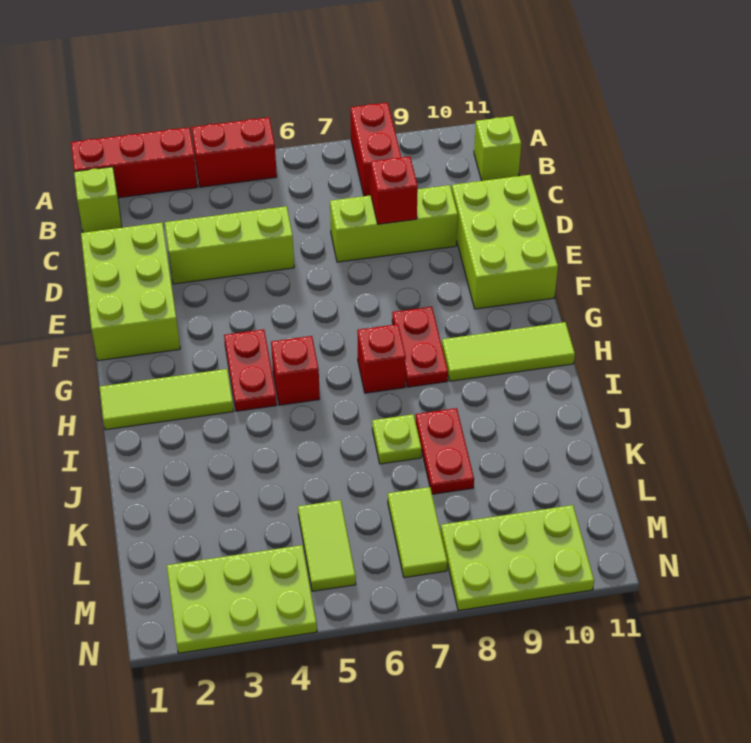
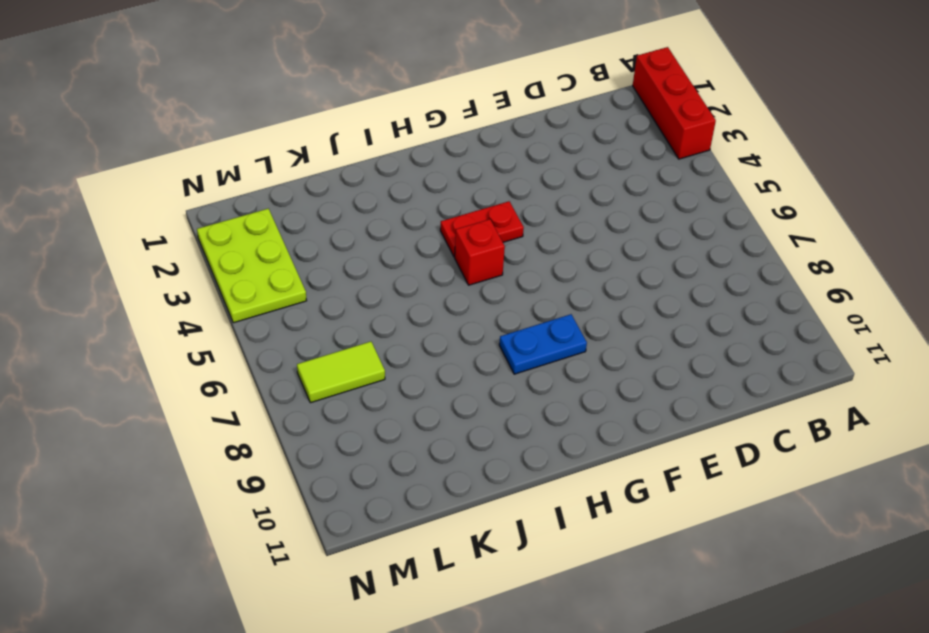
blue 1x2 plate [499,314,587,374] -> red 1x2 plate [392,307,448,387]
none -> red 1x2 brick [192,117,277,187]
none -> red 1x2 brick [351,103,401,196]
none -> lime 1x1 brick [74,167,122,233]

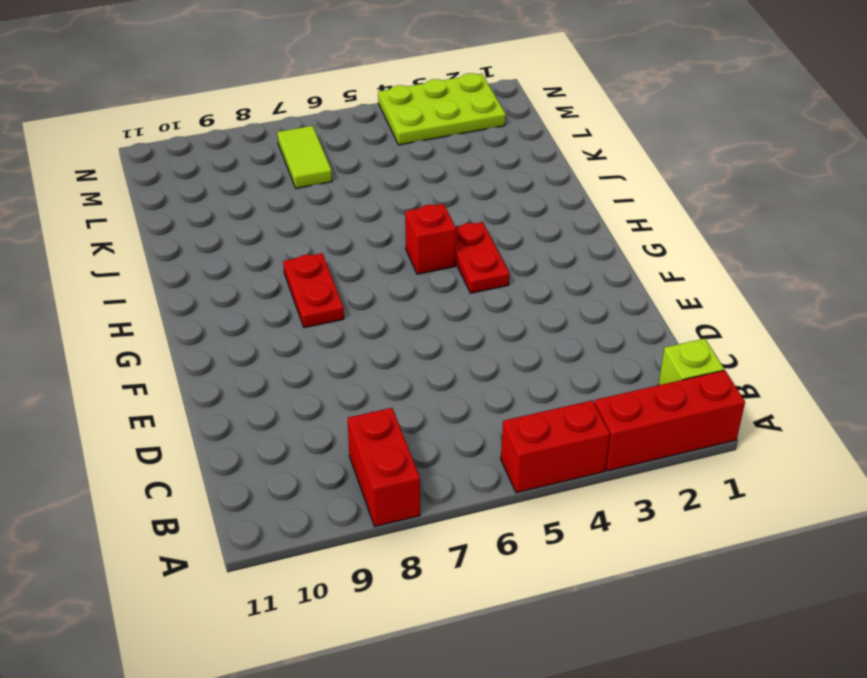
none -> lime 1x1 brick [474,116,521,181]
none -> lime 2x3 brick [81,223,180,361]
none -> lime 1x3 brick [165,206,294,284]

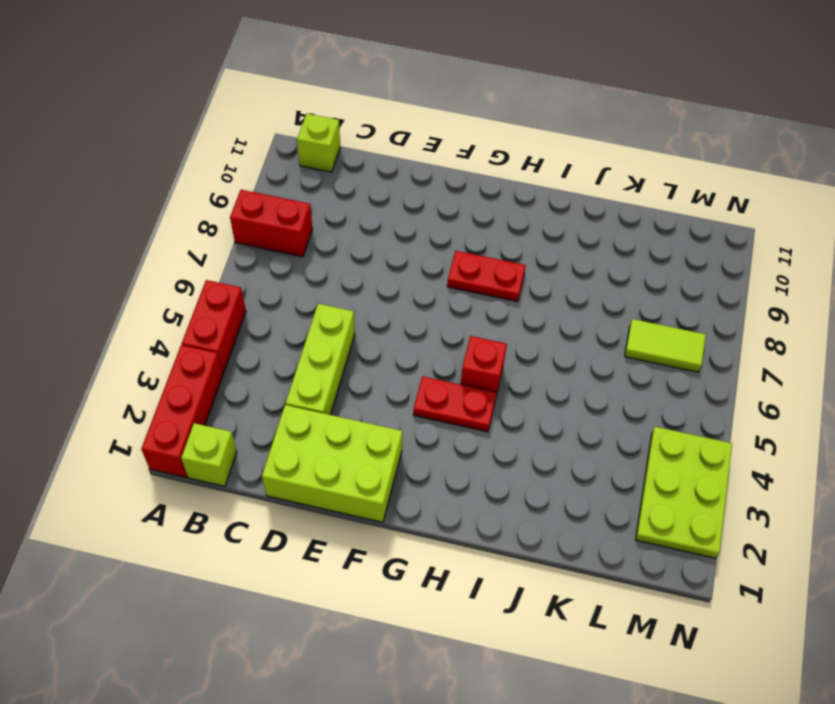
none -> lime 1x3 brick [330,185,458,262]
none -> lime 2x3 brick [452,175,558,309]
none -> lime 1x3 tile [99,369,234,430]

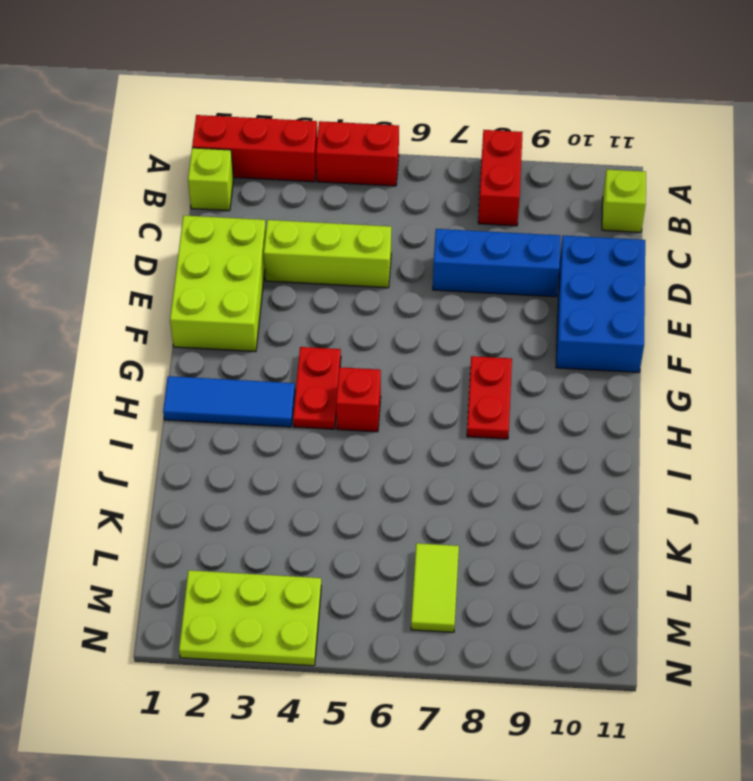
blue 1x3 brick [433,229,561,297] -> lime 1x3 brick [330,185,458,262]
blue 2x3 brick [556,236,645,372] -> lime 2x3 brick [452,175,558,309]
blue 1x3 tile [163,376,295,427] -> lime 1x3 tile [99,369,234,430]
none -> red 1x1 brick [357,324,406,393]
none -> lime 1x3 tile [442,322,575,381]
none -> lime 1x1 plate [372,414,421,464]

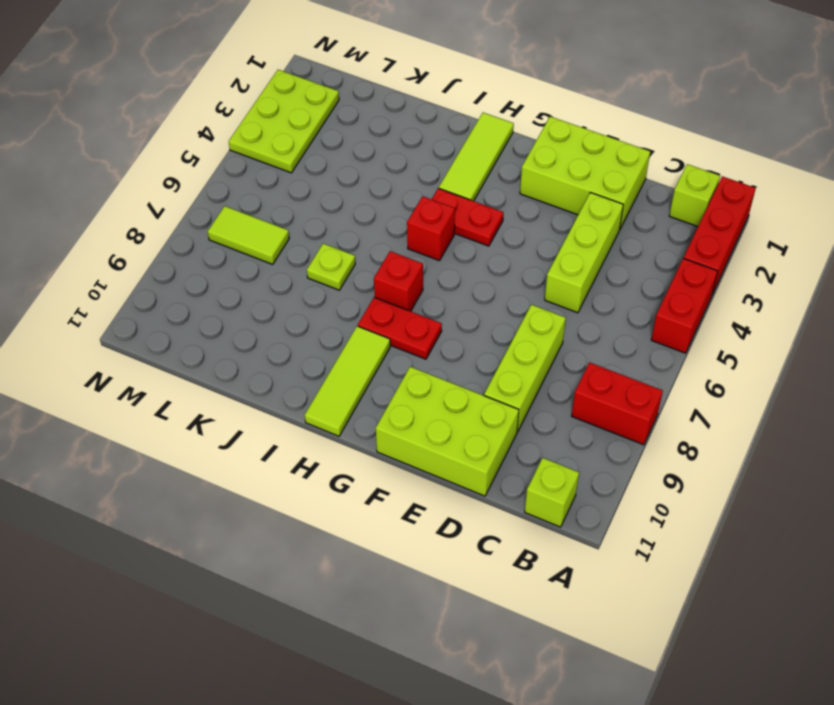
none -> red 1x2 plate [416,408,474,494]
none -> lime 1x2 tile [298,500,356,591]
none -> lime 2x3 plate [441,505,594,611]

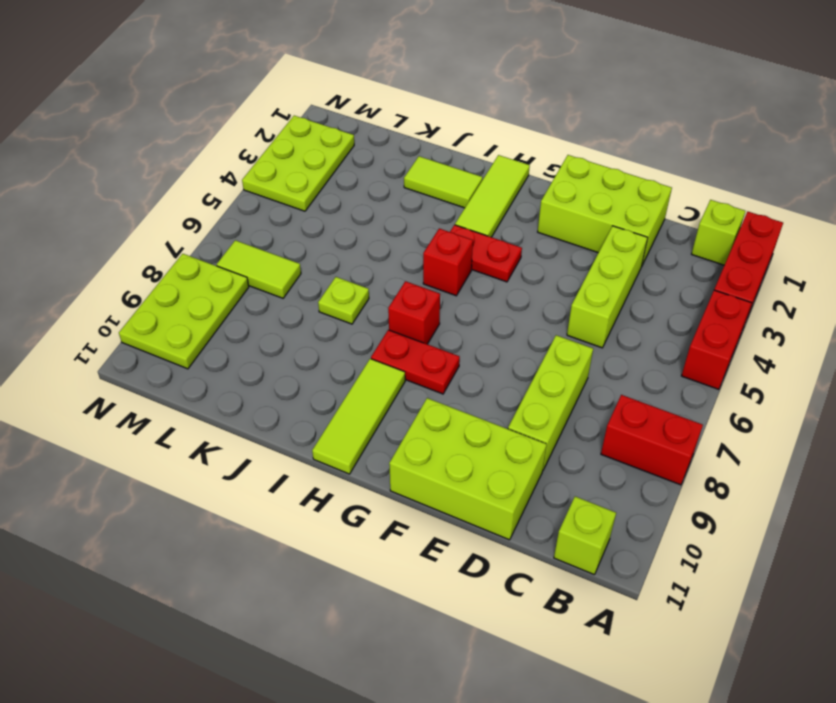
lime 1x2 tile [404,156,483,208] -> lime 1x2 tile moved to [298,500,356,591]
none -> red 1x2 plate [416,408,474,494]
none -> red 1x1 brick [371,156,418,224]

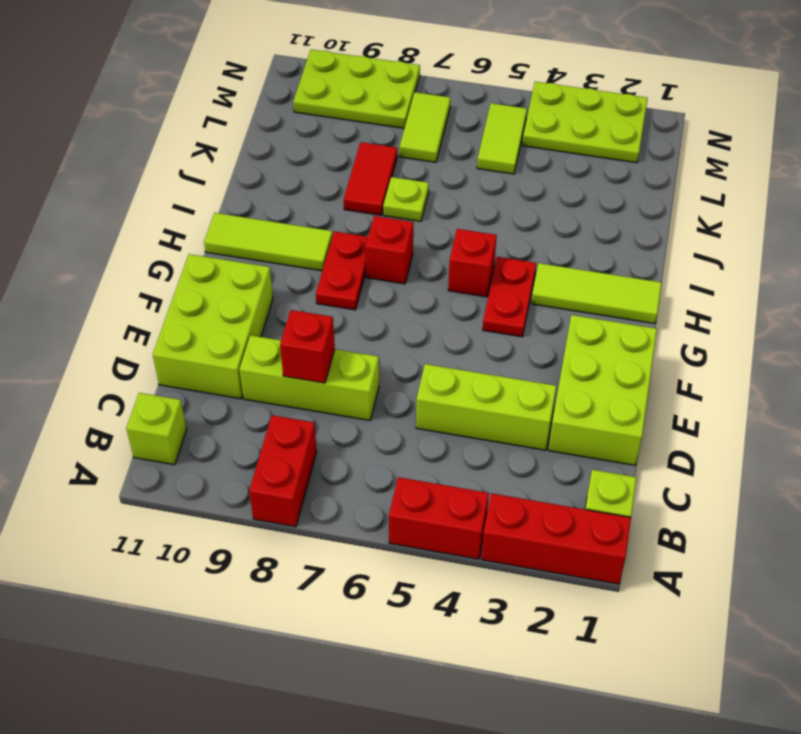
red 1x2 tile [344,142,397,215] -> red 1x2 plate [416,408,474,494]

